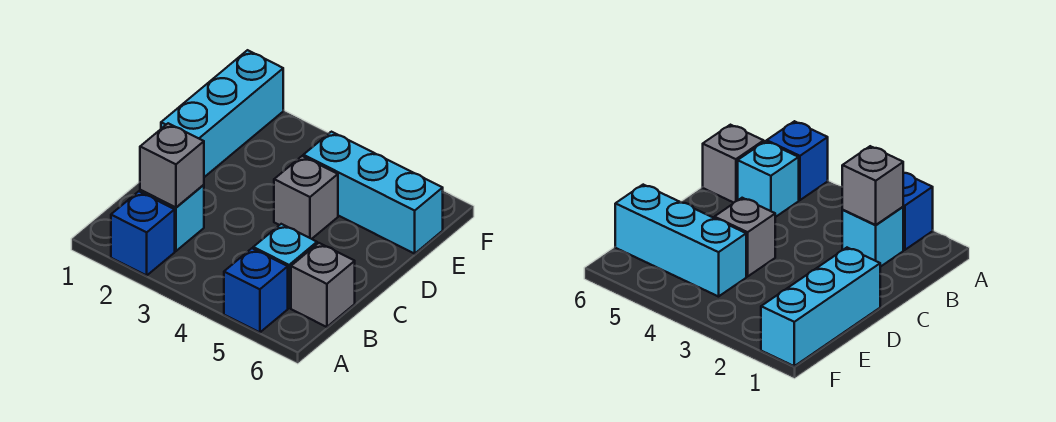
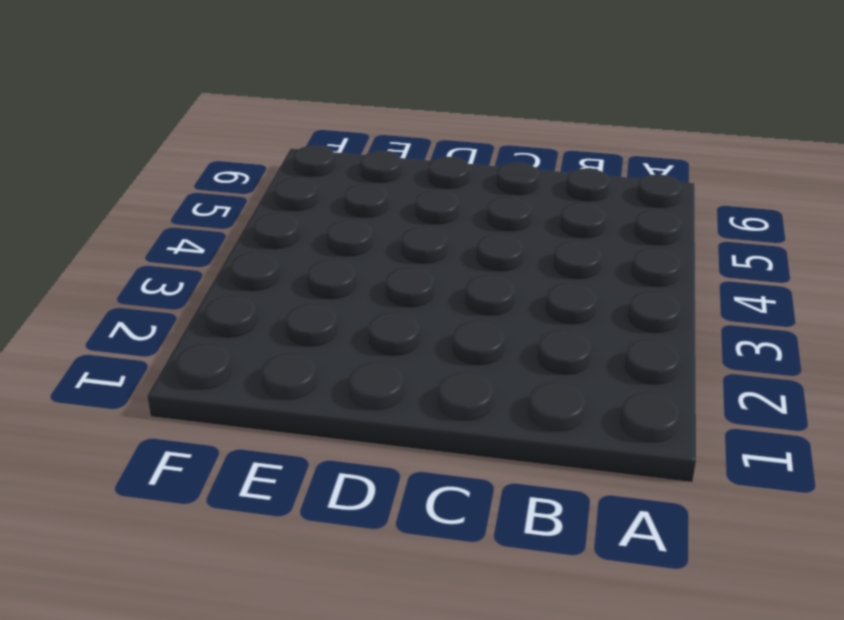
none -> blue 1x1 brick [111,191,175,275]
none -> blue 1x1 brick [224,248,288,332]

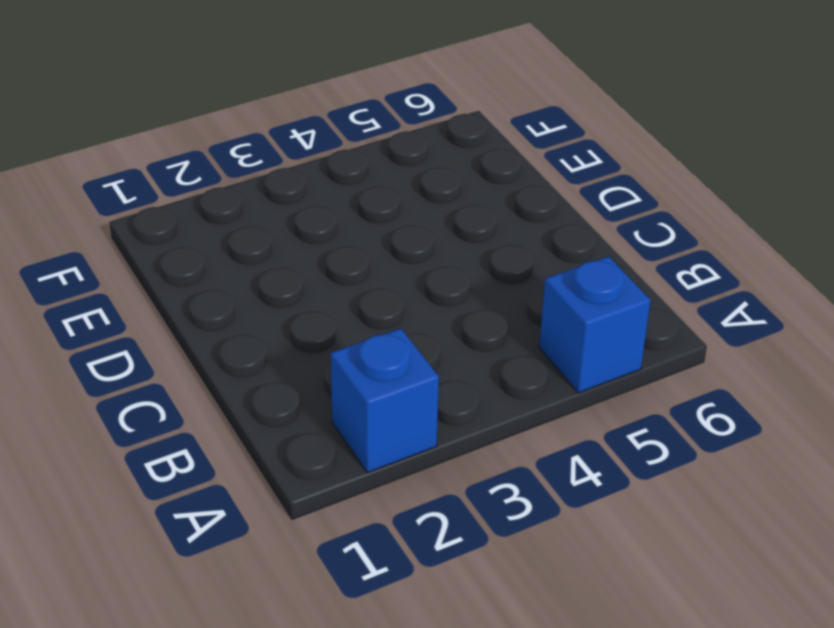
none -> cyan 1x1 brick [140,185,204,251]
none -> cyan 1x1 brick [253,224,317,308]

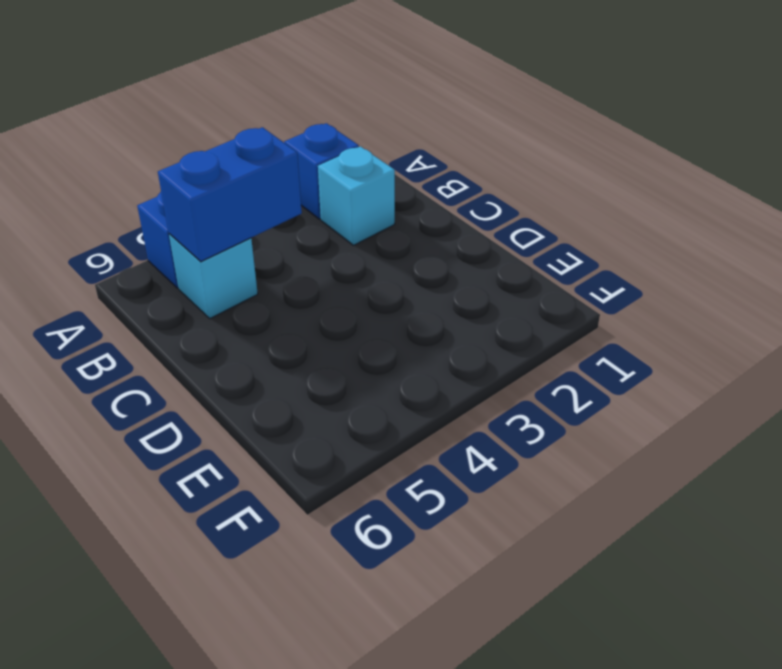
blue 1x2 brick [158,127,302,262] -> none
none -> grey 1x1 brick [291,243,355,327]
none -> cyan 1x3 brick [161,50,283,177]

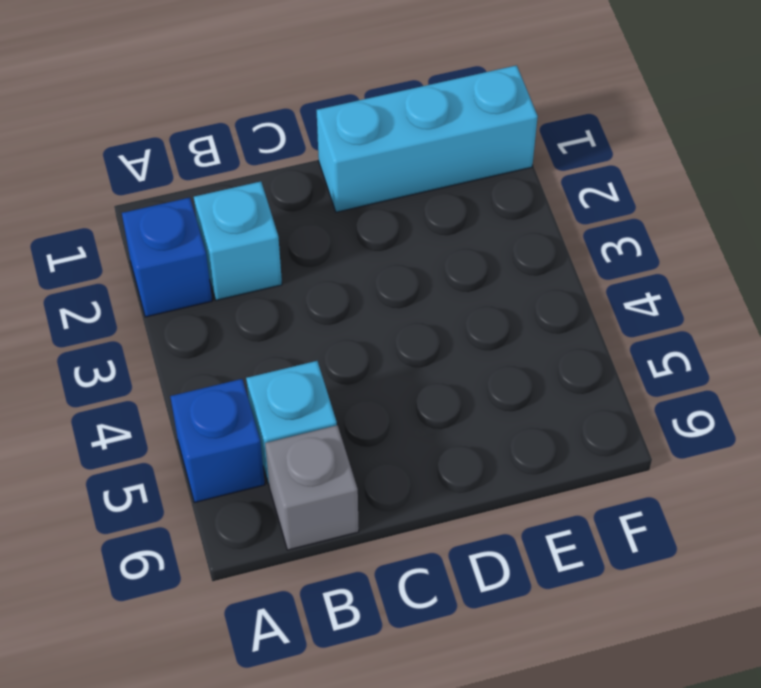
none -> grey 1x1 brick [274,156,338,239]
none -> cyan 1x3 brick [303,132,443,254]

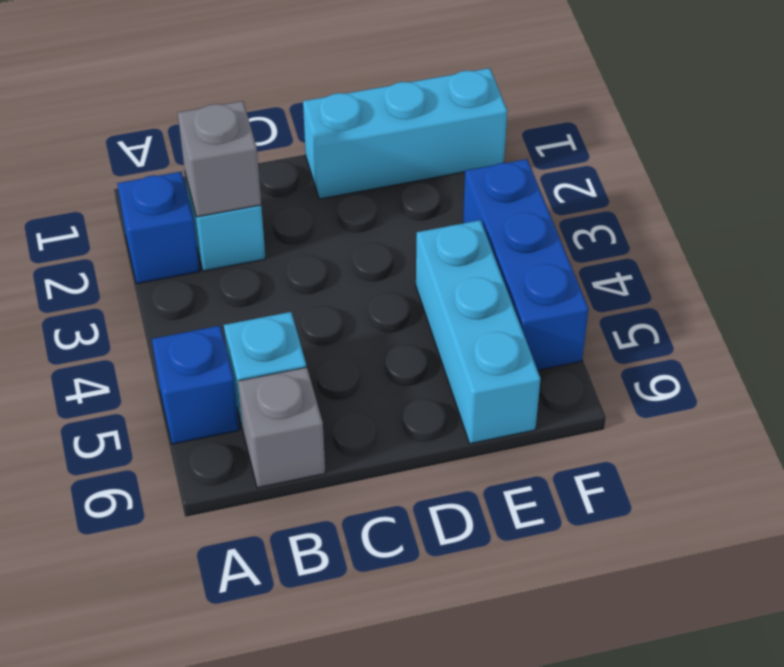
blue 1x3 brick [463,159,589,370] -> none
none -> grey 1x1 brick [274,156,338,239]

